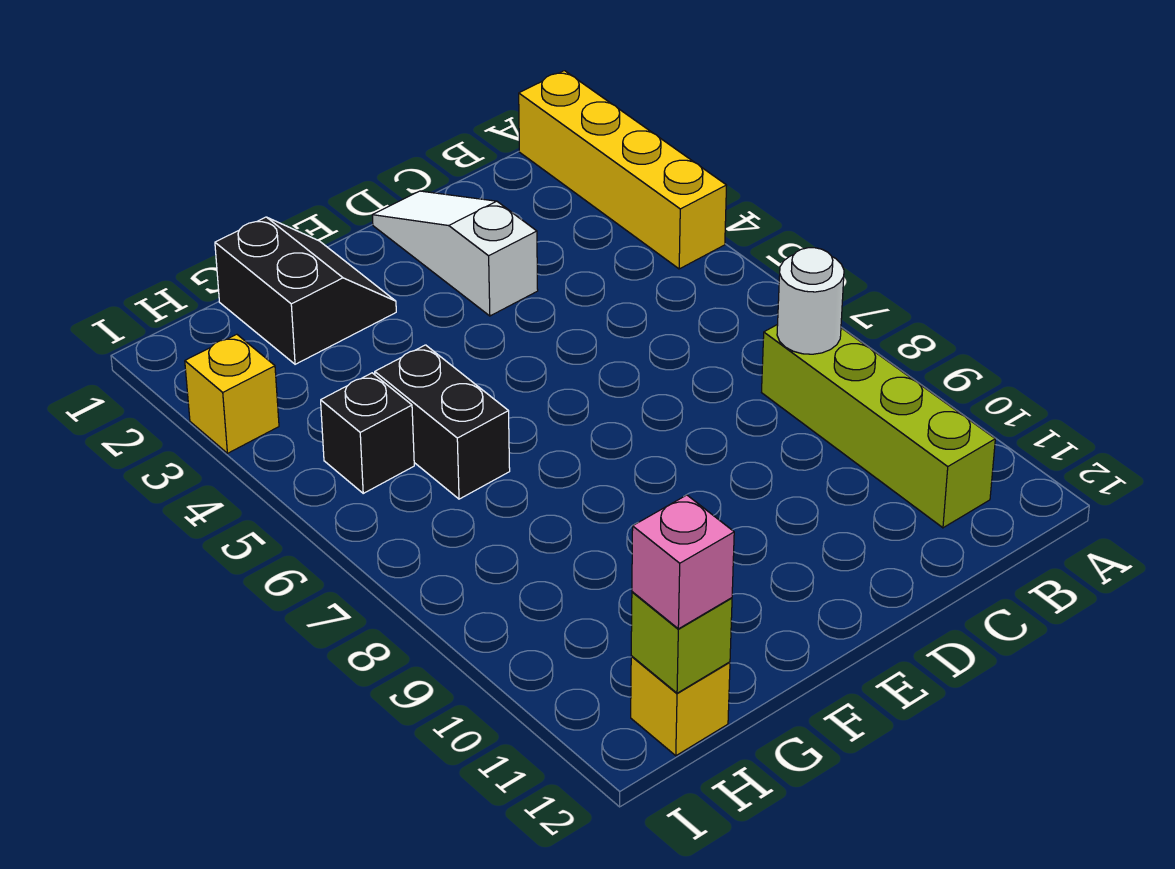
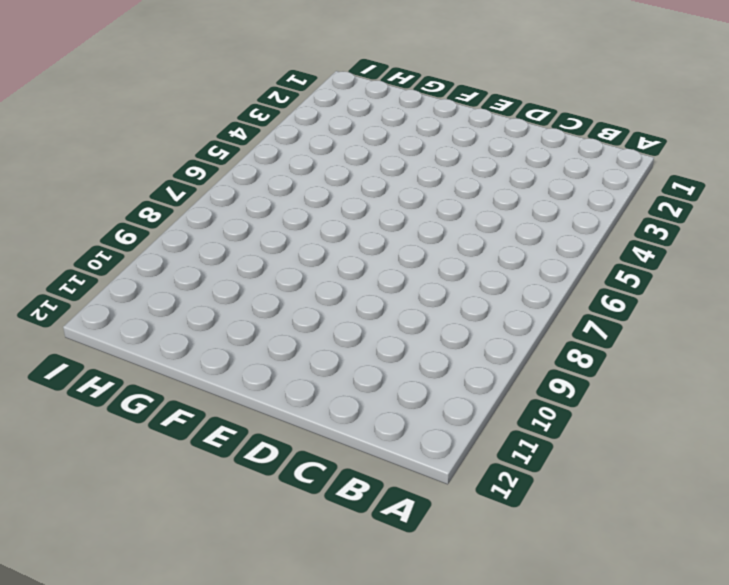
none -> yellow 1x4 brick [519,71,727,269]
none -> lime 1x4 brick [762,324,995,528]

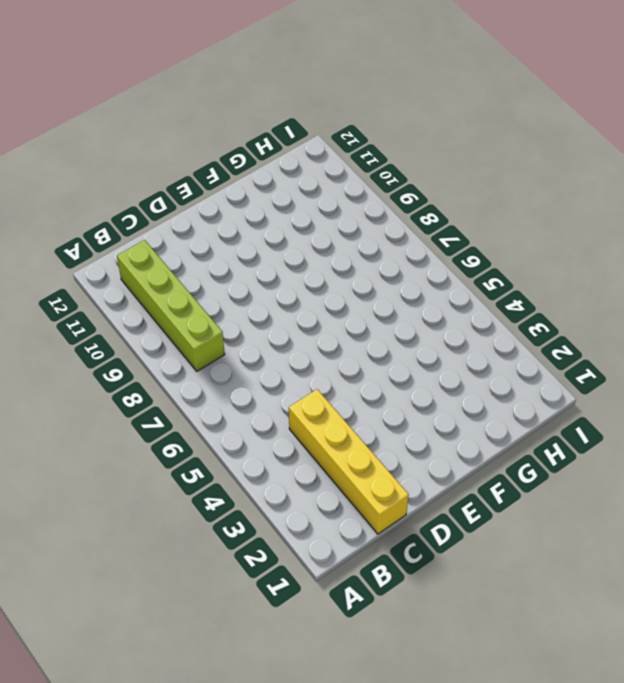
yellow 1x4 brick [289,389,409,534] -> yellow 1x4 brick moved to [519,71,727,269]
none -> white 1x3 slope [372,191,538,316]
none -> black 2x2 slope [215,217,396,364]

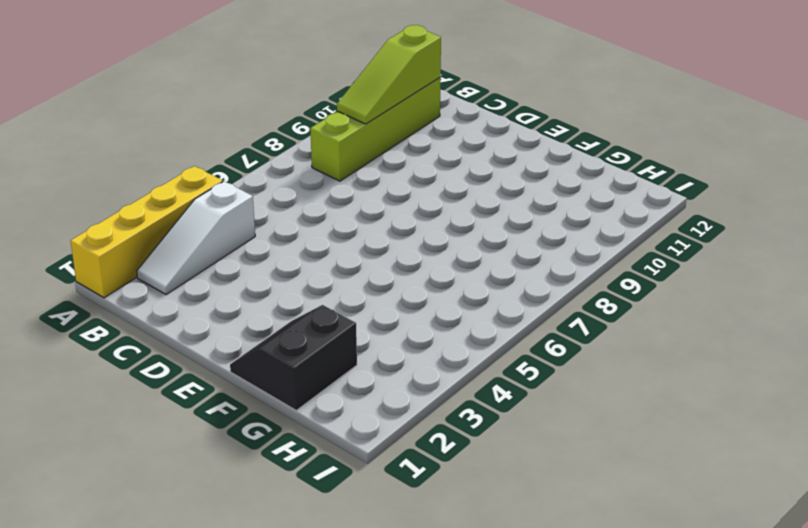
white 1x3 slope [137,181,255,295] -> white 1x3 slope moved to [372,191,538,316]
lime 1x3 slope [337,25,441,124] -> none
none -> black 1x2 brick [375,345,510,499]
none -> black 1x1 brick [321,373,414,493]

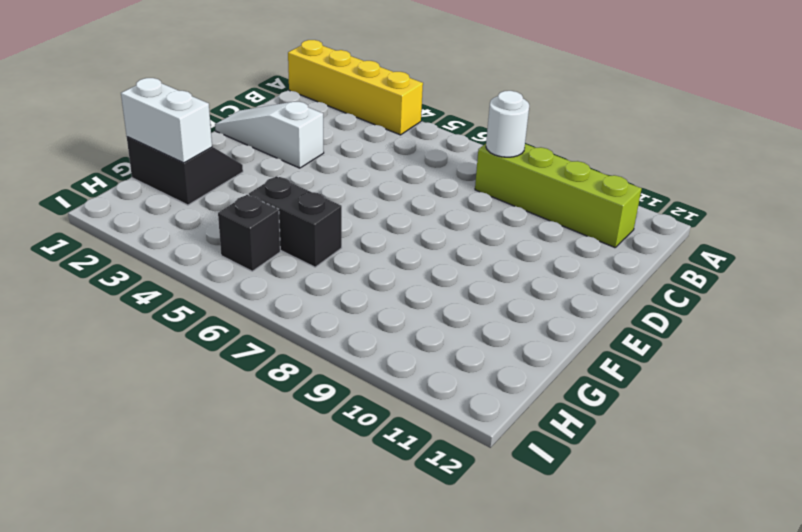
white 1x2 brick [121,78,212,163] -> none
none -> yellow 1x1 brick [631,656,730,756]
none -> yellow 1x1 brick [185,334,279,453]

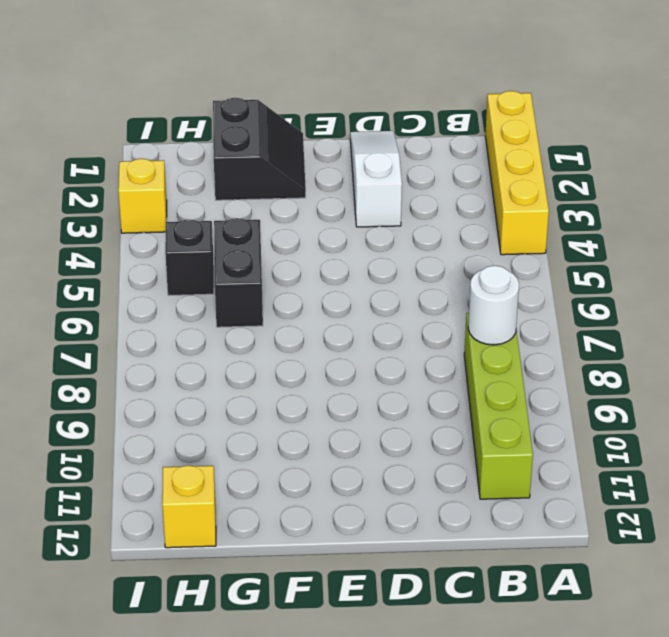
none -> lime 1x1 brick [631,592,732,693]
none -> pink 1x1 brick [632,495,734,629]

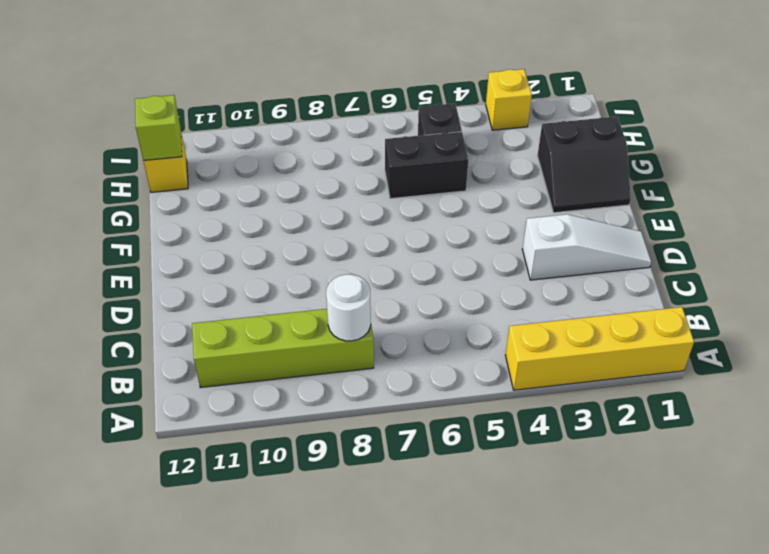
none -> pink 1x1 brick [632,495,734,629]

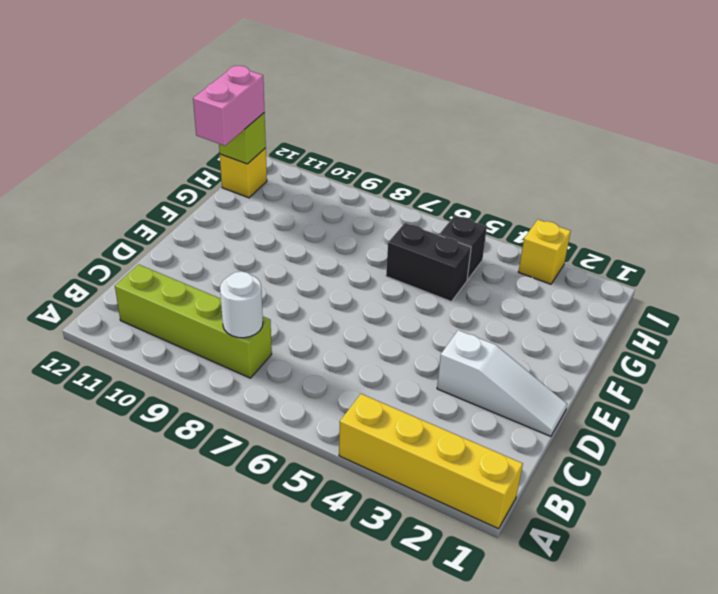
pink 1x2 brick [193,66,265,146] -> pink 1x1 brick [632,495,734,629]
none -> black 2x2 slope [215,217,396,364]

